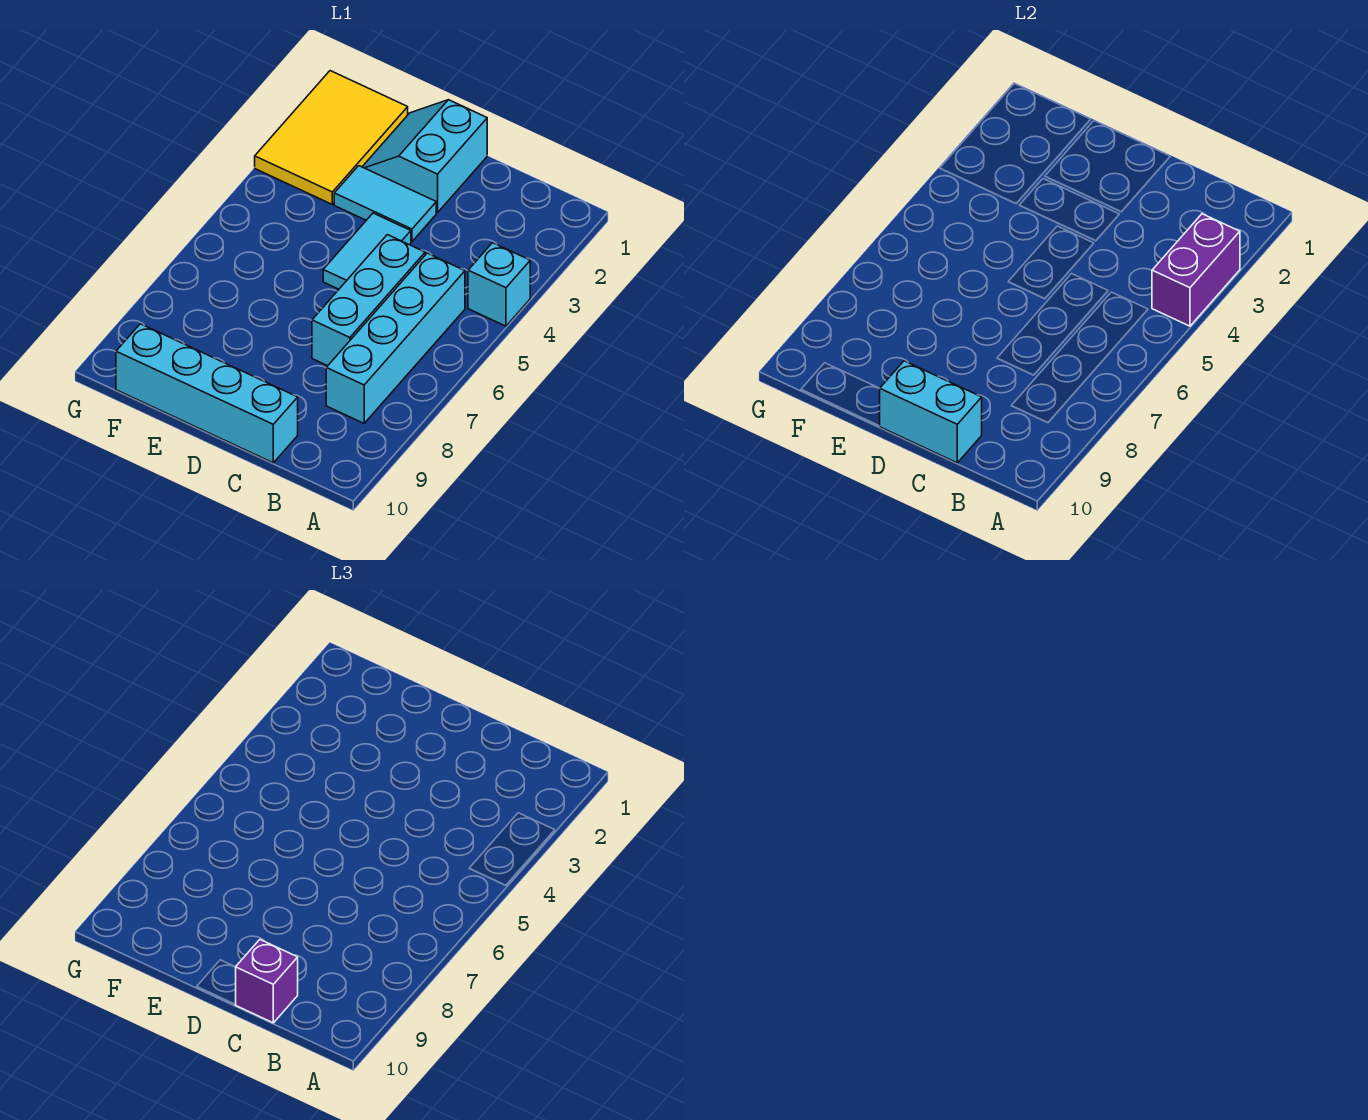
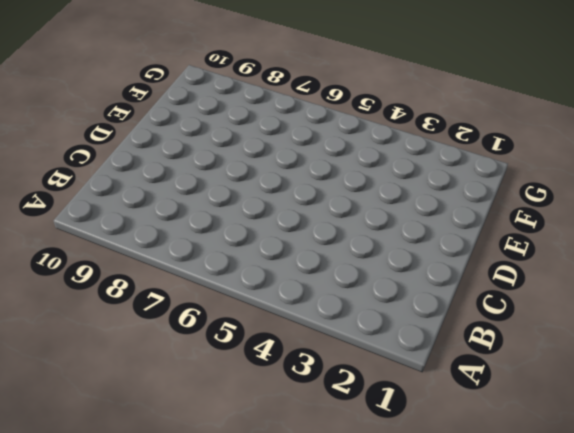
none -> cyan 1x1 brick [468,243,530,326]
none -> cyan 1x4 brick [326,253,465,423]

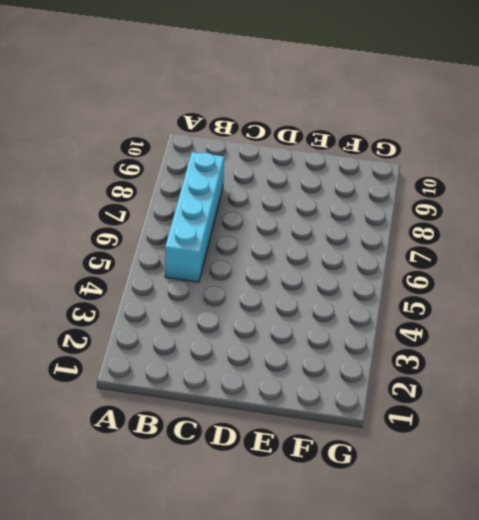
none -> cyan 1x1 brick [468,243,530,326]
none -> cyan 1x3 brick [312,235,425,366]

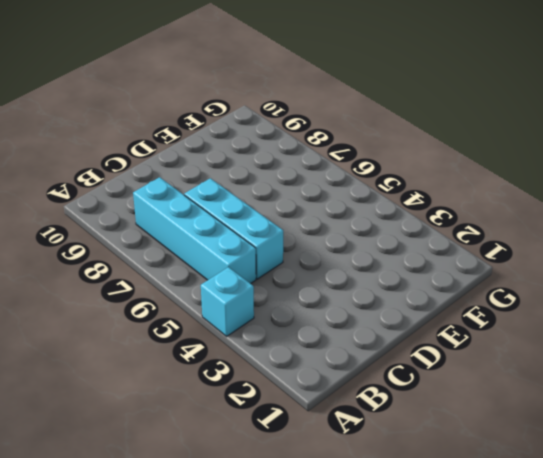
none -> cyan 1x4 brick [116,324,298,463]
none -> cyan 2x2 slope [362,100,487,213]

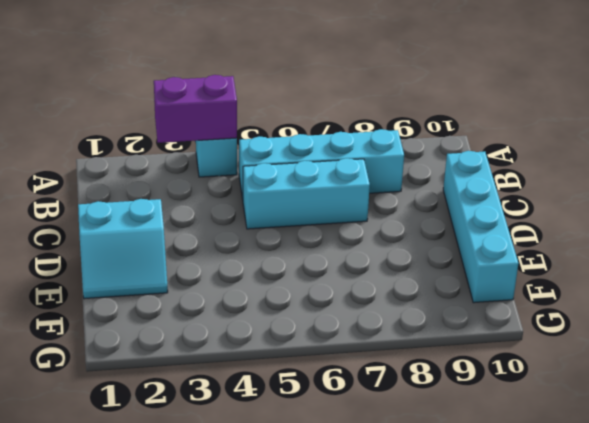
none -> cyan 1x2 tile [334,166,436,242]
none -> cyan 1x2 tile [323,213,411,289]

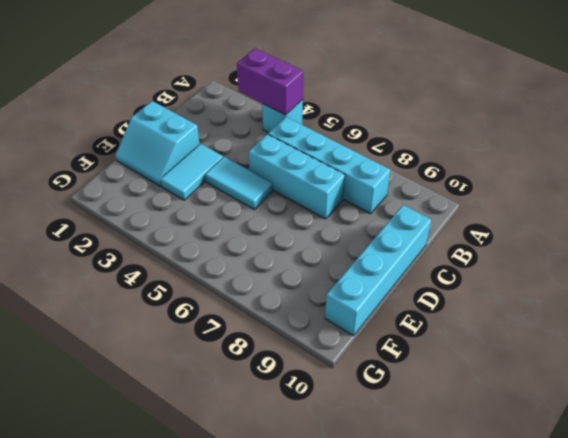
none -> yellow 2x3 tile [255,71,408,204]
none -> cyan 1x2 brick [880,361,982,463]

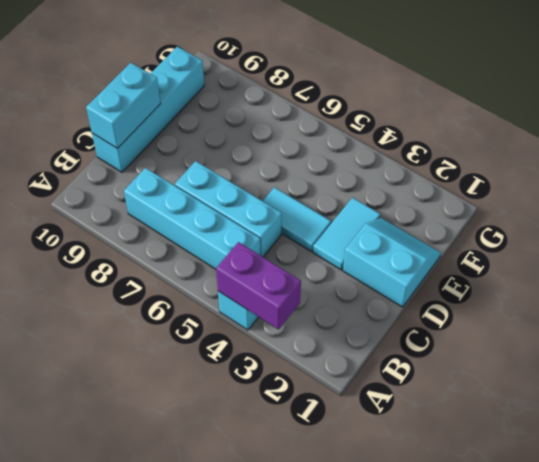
none -> yellow 2x3 tile [255,71,408,204]
none -> purple 1x1 brick [235,940,298,1023]

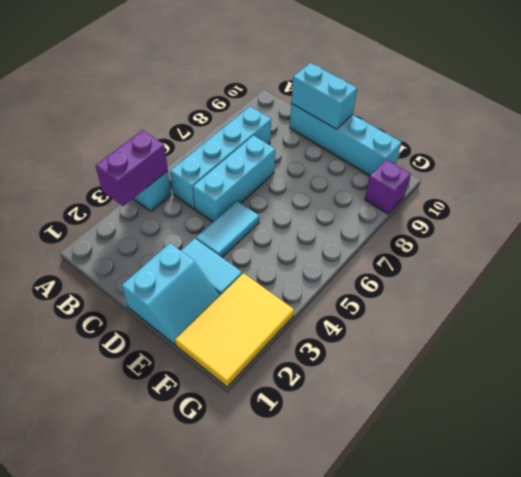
purple 1x1 brick [365,160,411,214] -> purple 1x1 brick moved to [235,940,298,1023]

